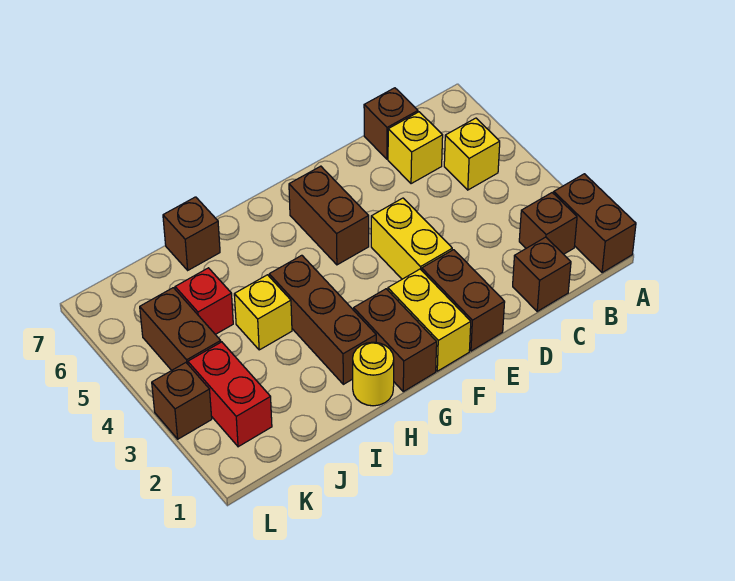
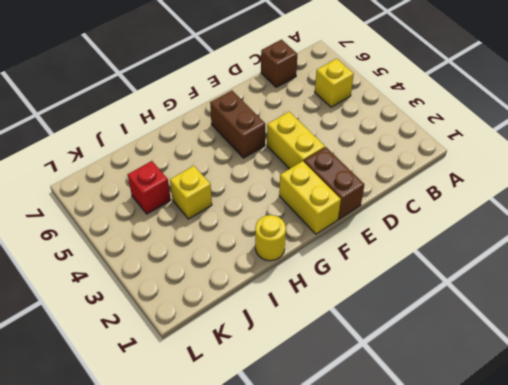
none -> brown 1x2 brick [554,174,636,273]
none -> brown 1x1 brick [519,193,577,254]
none -> brown 1x1 brick [513,237,571,311]

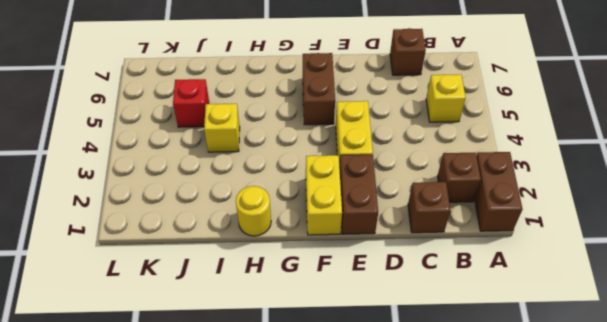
none -> yellow 1x1 brick [388,112,443,184]
none -> brown 1x2 brick [354,289,437,392]
none -> brown 1x3 brick [269,255,376,384]

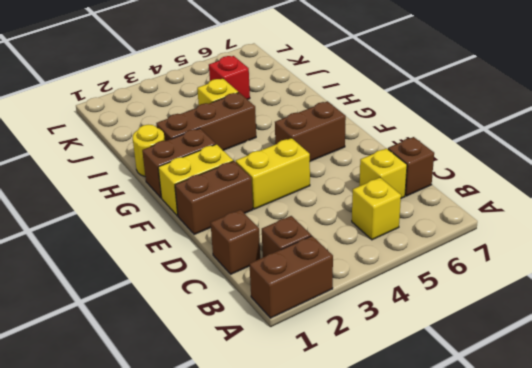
none -> brown 1x1 brick [163,197,220,270]
none -> red 1x2 brick [188,342,272,447]
none -> brown 1x2 brick [140,288,221,370]

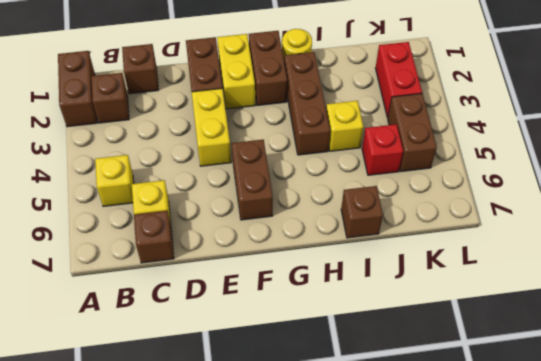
none -> brown 1x1 brick [152,363,212,439]

